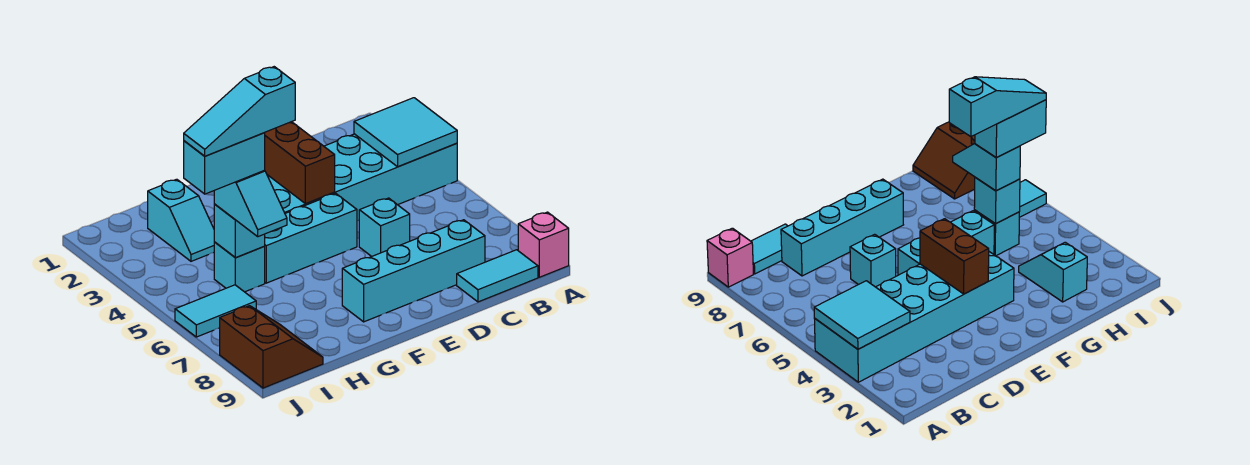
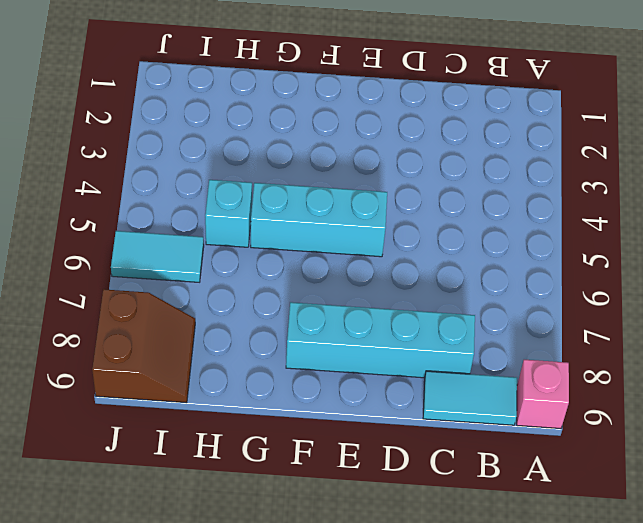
none -> cyan 2x6 brick [267,134,457,221]
none -> cyan 1x1 brick [359,198,410,257]
none -> cyan 1x2 slope [148,179,214,261]

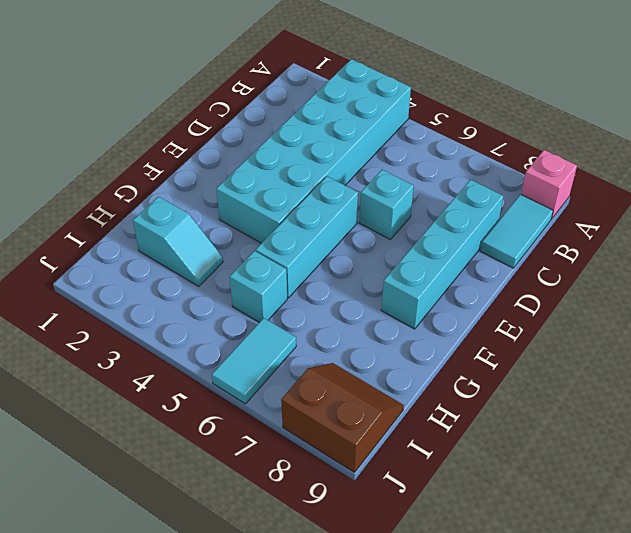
none -> cyan 2x2 tile [354,98,457,167]
none -> brown 1x2 brick [265,122,335,204]
none -> cyan 1x1 brick [214,204,265,258]

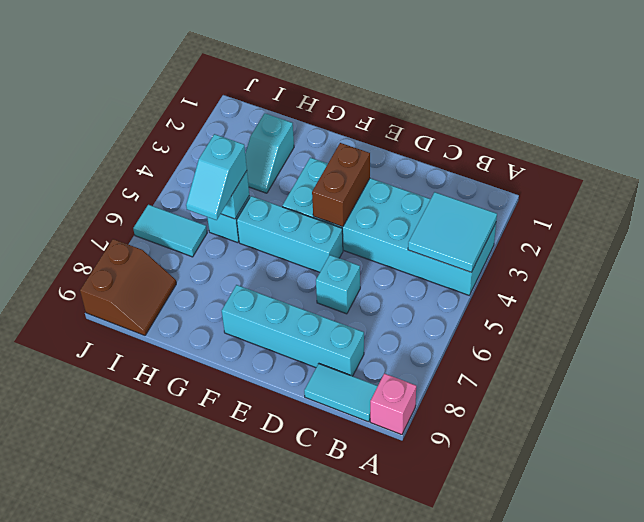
none -> cyan 1x2 brick [184,133,265,194]
none -> cyan 1x3 slope [184,67,295,156]

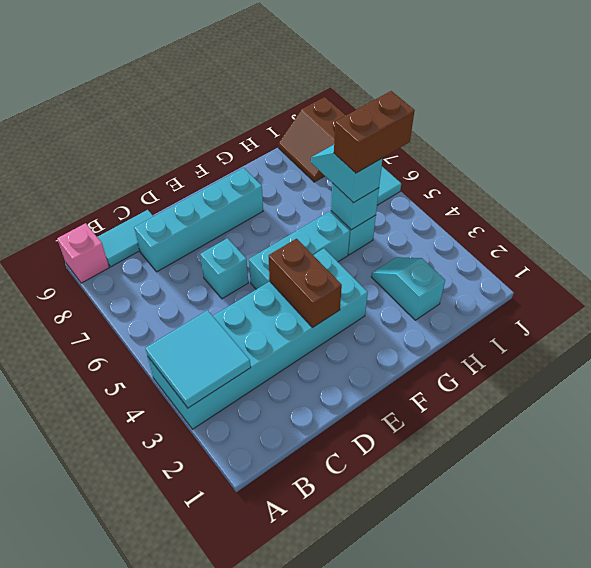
brown 1x2 brick [334,91,415,173] -> cyan 1x2 brick [184,133,265,194]
none -> cyan 1x3 slope [184,67,295,156]

